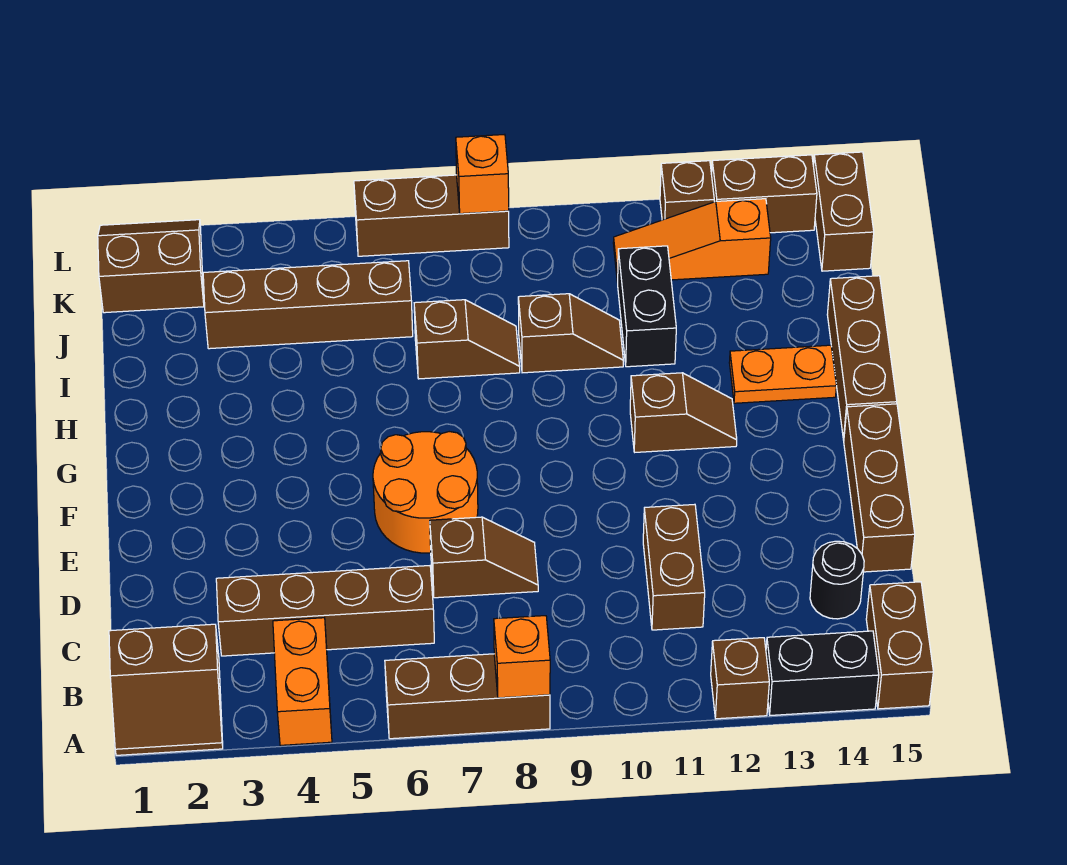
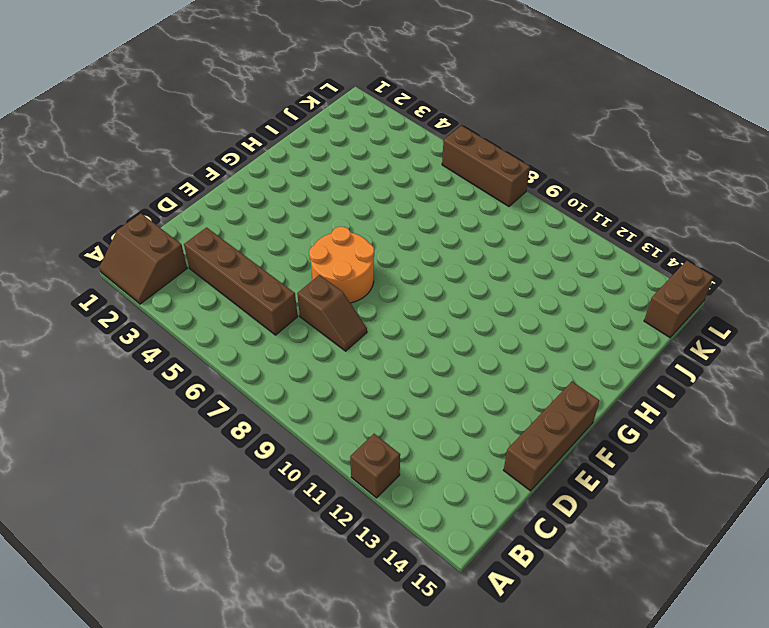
none -> orange 1x2 brick [273,618,332,745]
none -> brown 1x3 brick [385,654,550,739]
none -> black 1x2 brick [766,631,879,715]

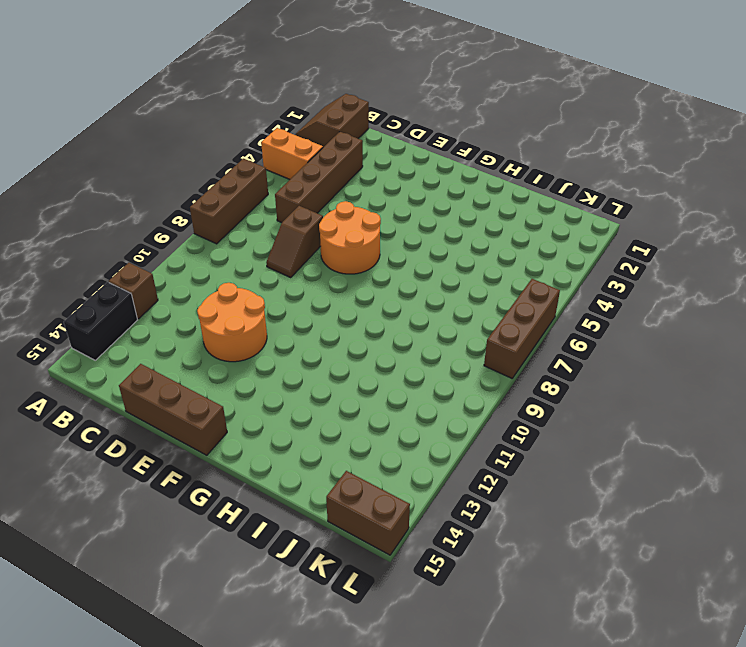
orange 2x2 round brick [197,283,267,362] -> brown 1x2 brick [643,504,705,630]
none -> brown 1x2 brick [866,582,933,709]
none -> black 1x1 round brick [810,541,864,619]
none -> brown 1x2 slope [630,373,737,452]

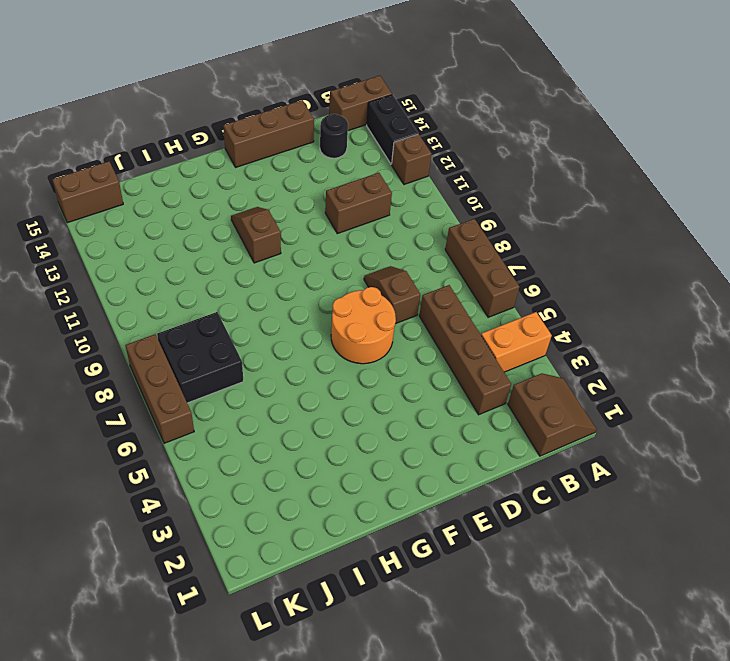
black 2x2 brick [157,312,243,403] -> none
none -> brown 1x3 brick [827,276,897,440]
none -> orange 1x2 plate [729,345,836,403]
none -> brown 1x2 slope [414,300,520,379]

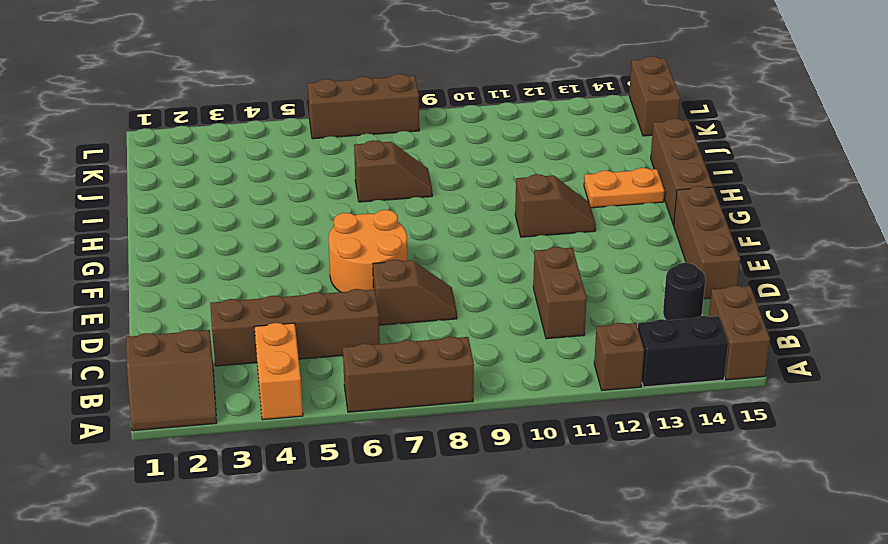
none -> brown 1x2 slope [518,294,623,373]
none -> black 1x2 brick [618,246,676,367]
none -> brown 1x4 brick [203,261,413,349]

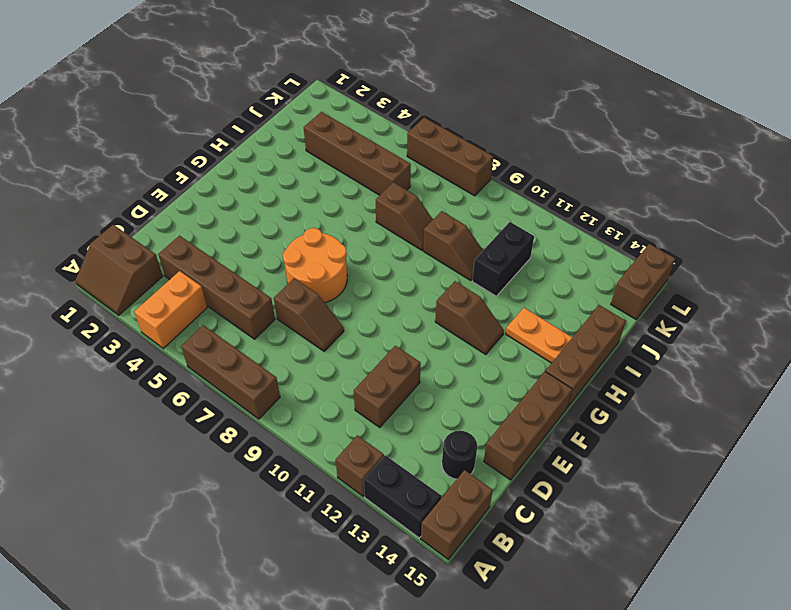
none -> brown 2x2 slope [98,220,204,313]
none -> orange 1x3 slope [613,199,771,283]
none -> brown 1x1 brick [660,161,714,220]

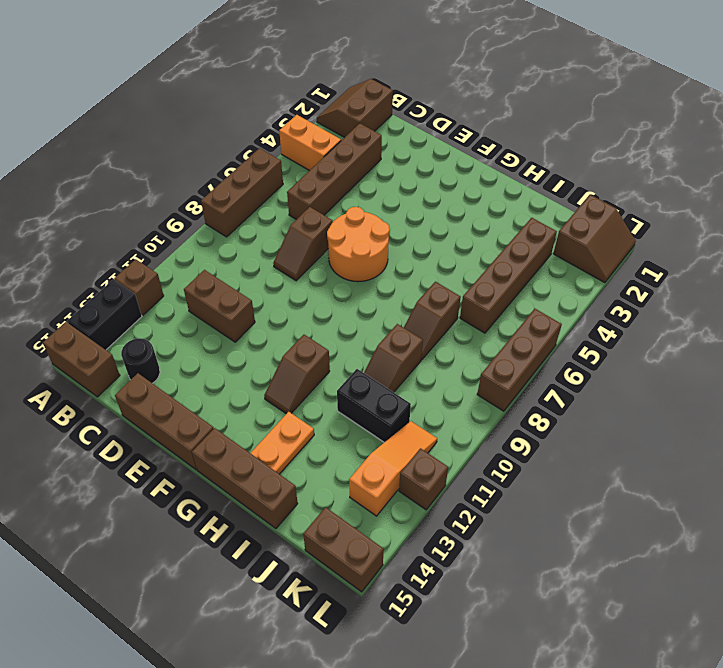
none -> brown 1x2 brick [712,155,817,233]
none -> orange 1x1 brick [494,616,550,698]
none -> orange 1x1 brick [456,134,509,214]

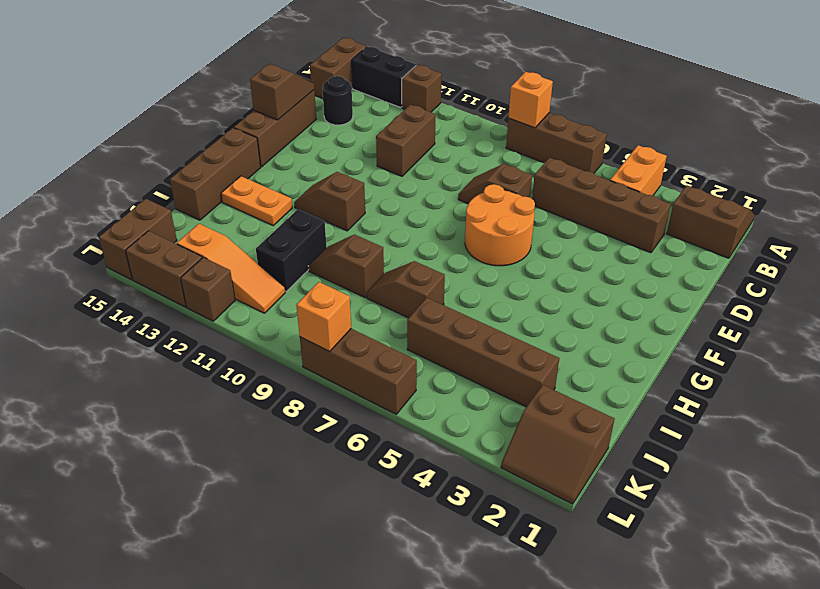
brown 1x2 slope [250,64,314,120] -> none

